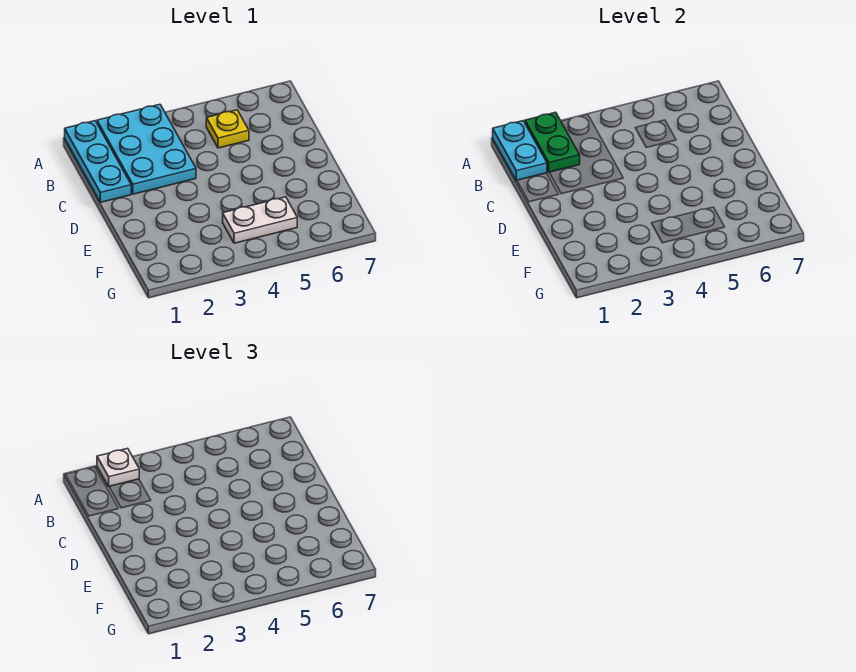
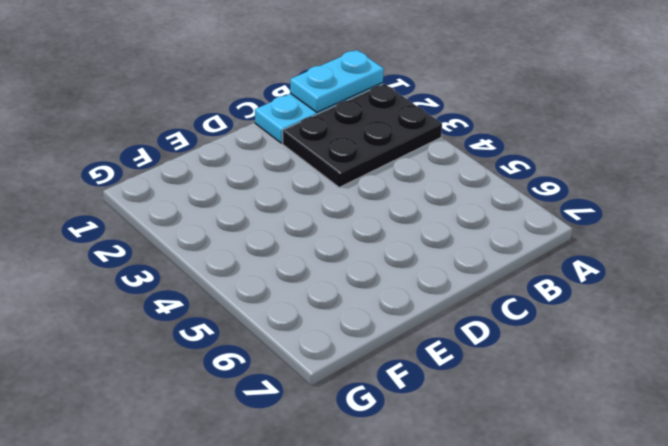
black 2x3 plate [283,84,442,187] -> cyan 2x3 plate [97,104,196,194]
none -> yellow 1x1 plate [206,110,249,148]
none -> white 1x2 plate [223,197,297,243]

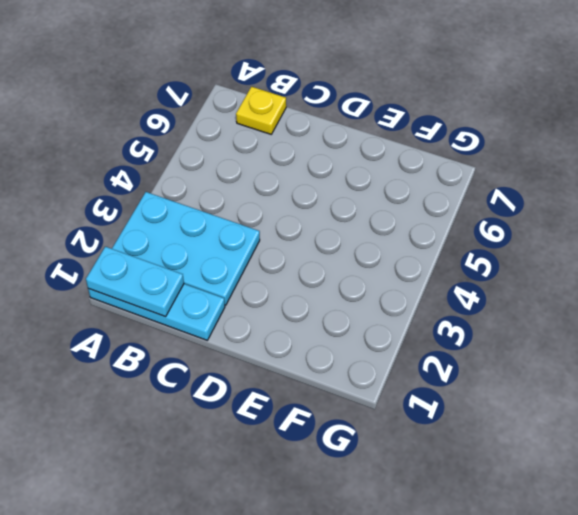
yellow 1x1 plate [236,87,286,134] -> yellow 1x1 plate moved to [206,110,249,148]
none -> white 1x2 plate [223,197,297,243]
none -> green 1x2 plate [525,112,580,172]

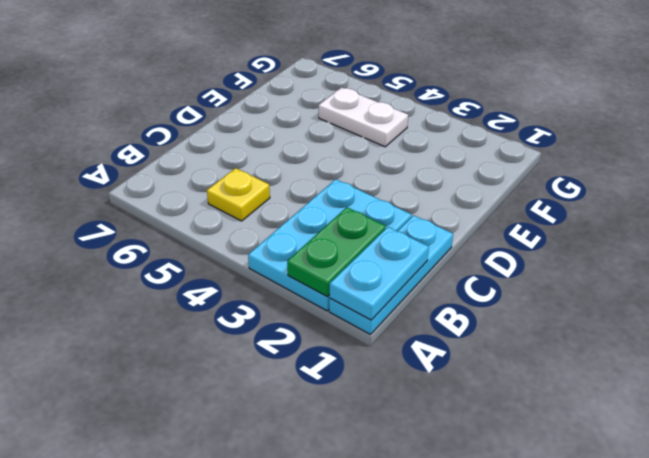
none -> white 1x1 plate [97,448,139,486]

